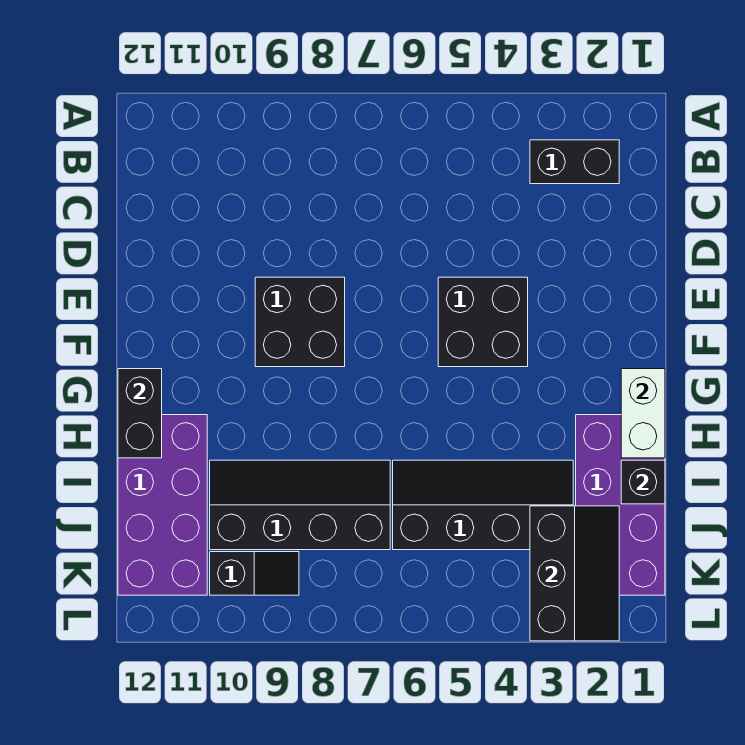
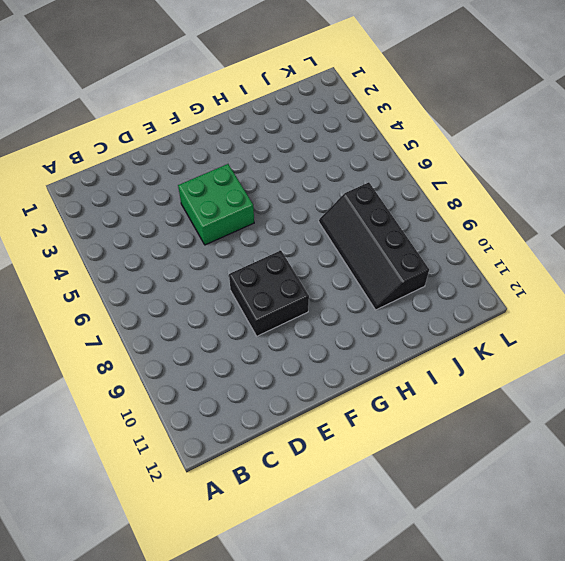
green 2x2 brick [178,164,254,245] -> black 2x2 brick [438,277,528,367]
none -> black 1x2 brick [530,140,619,184]
none -> purple 2x4 brick [576,415,665,595]
none -> purple 2x4 brick [118,415,207,595]

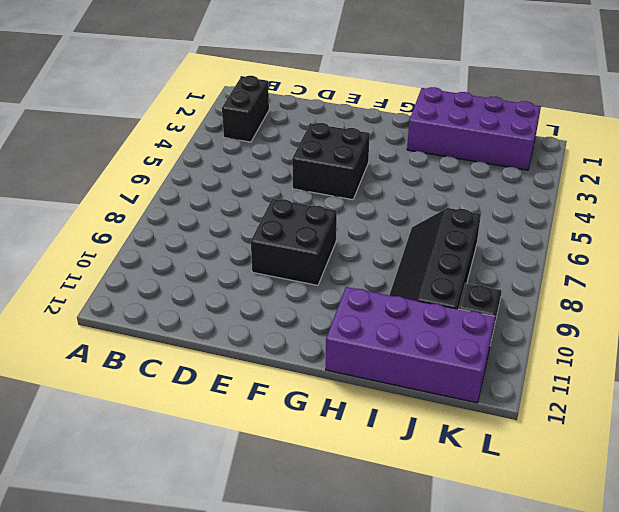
none -> black 2x4 slope [393,460,573,550]
none -> white 1x2 brick [621,369,665,458]
none -> black 1x2 brick [118,369,162,458]

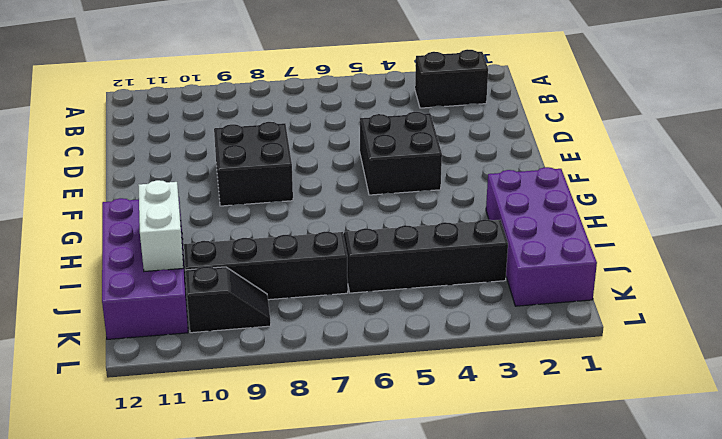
white 1x2 brick [138,180,183,271] -> white 1x2 brick moved to [621,369,665,458]
none -> black 1x2 brick [118,369,162,458]
none -> black 1x1 brick [621,460,665,504]
none -> black 2x3 slope [530,506,619,641]

